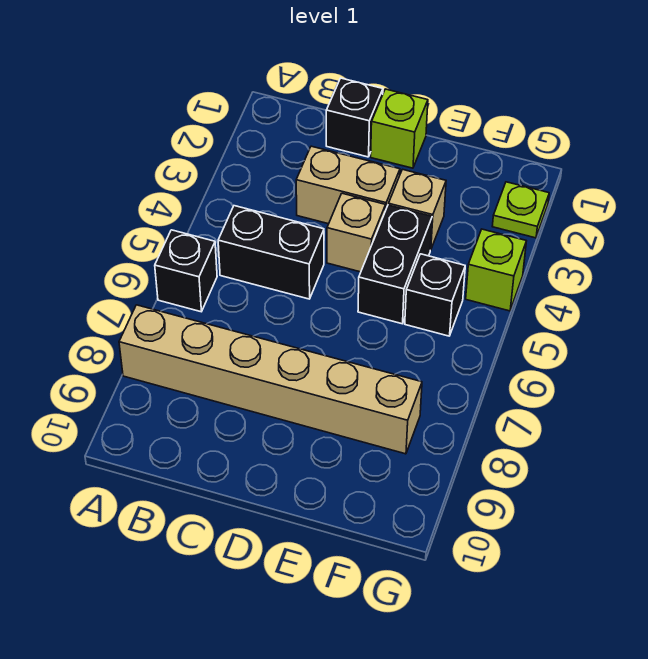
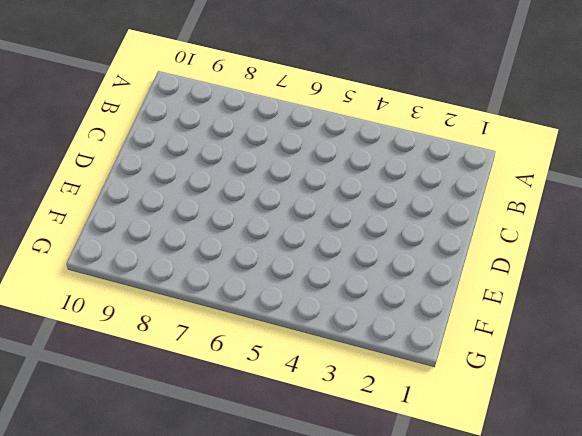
none -> black 1x1 brick [155,230,217,312]
none -> tan 1x6 brick [119,305,422,454]
none -> black 1x2 brick [218,206,324,299]

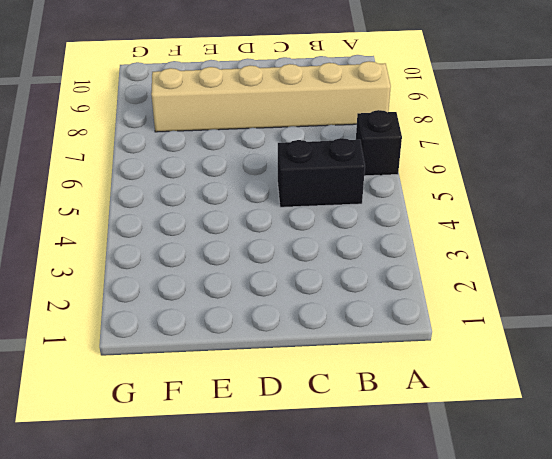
none -> black 1x1 brick [326,78,383,157]
none -> tan 1x2 brick [296,146,400,224]
none -> lime 1x1 brick [371,89,428,168]

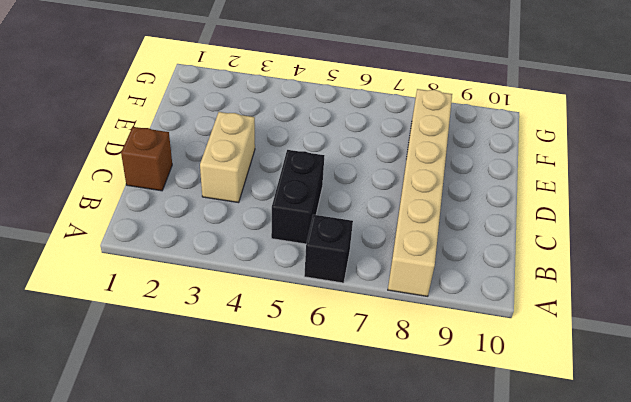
brown 1x1 brick [121,127,172,191] -> black 1x1 brick [326,78,383,157]
none -> lime 1x1 brick [371,89,428,168]
none -> tan 1x1 brick [327,193,386,272]
none -> tan 1x1 brick [389,169,446,250]

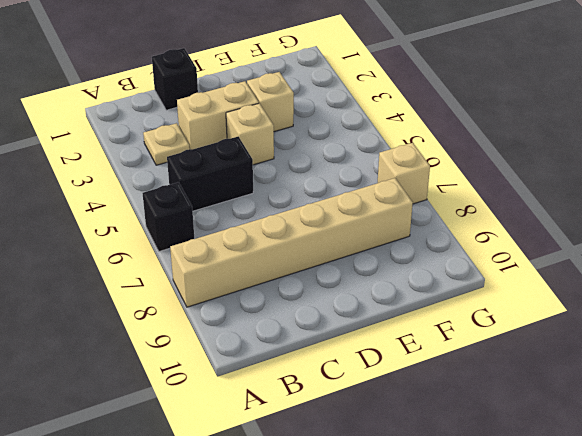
tan 1x1 plate [143,123,190,165] -> none
tan 1x1 brick [378,143,430,204] -> none
none -> lime 1x1 brick [371,89,428,168]
none -> black 1x2 brick [358,205,432,324]
none -> black 1x1 brick [405,254,465,336]

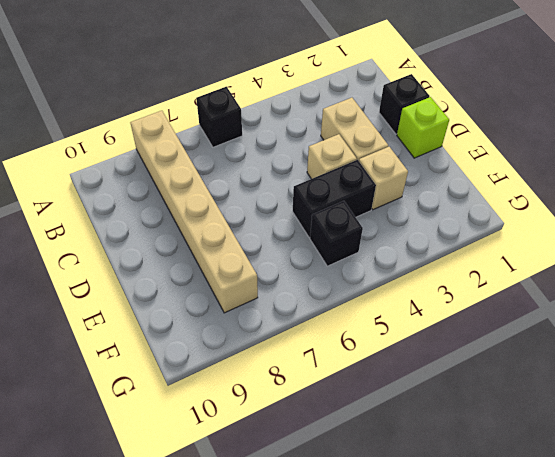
none -> black 1x2 brick [218,206,324,299]
none -> lime 1x1 plate [492,182,549,238]
none -> lime 1x1 brick [466,229,526,311]

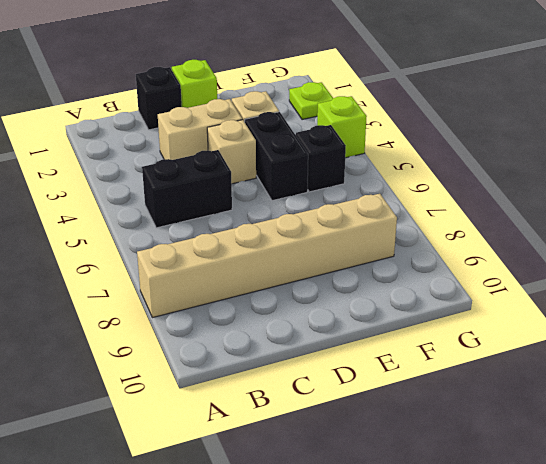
none -> black 1x1 brick [155,230,217,312]

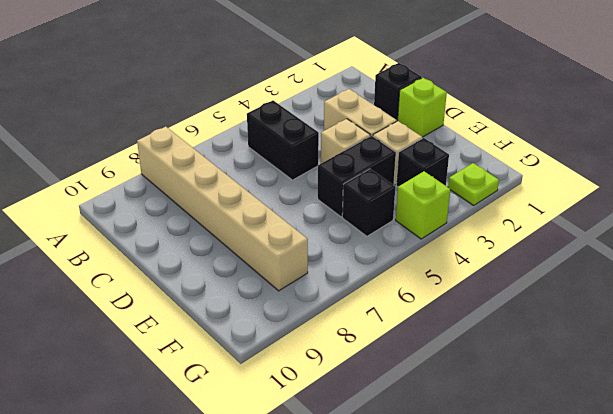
black 1x1 brick [396,138,449,187] -> black 1x1 brick moved to [155,230,217,312]

